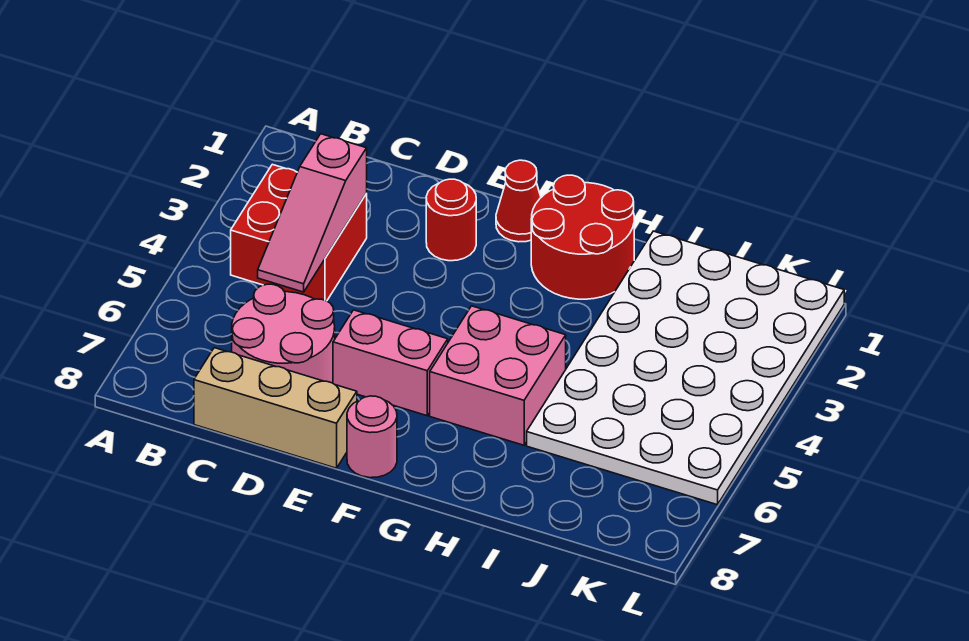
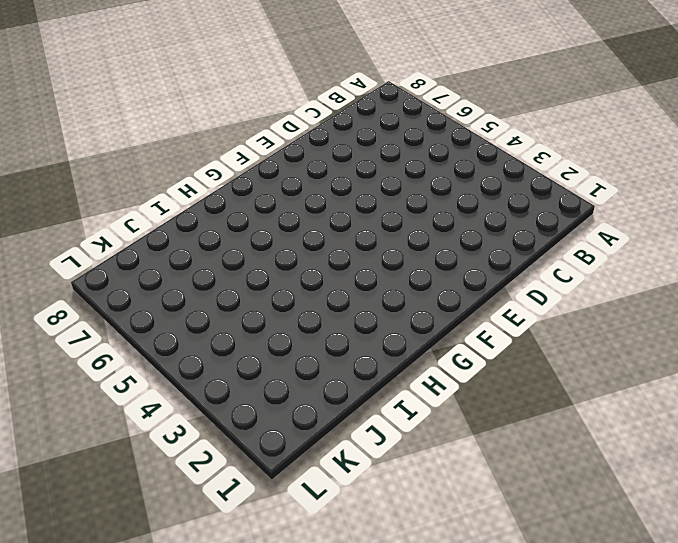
none -> red 2x2 brick [231,164,367,301]
none -> pink 2x2 round brick [232,284,335,383]

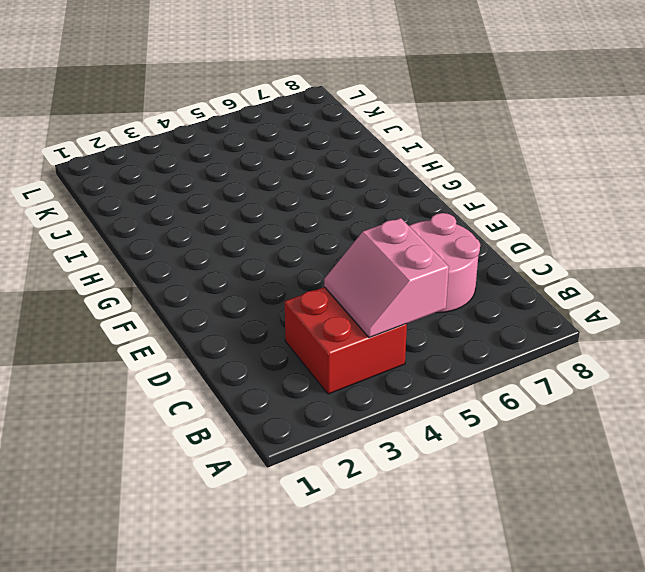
pink 2x2 slope [324,218,449,338] -> pink 1x3 slope [258,134,367,292]
none -> tan 1x3 brick [194,348,357,468]
none -> red 1x1 round brick [426,179,476,261]

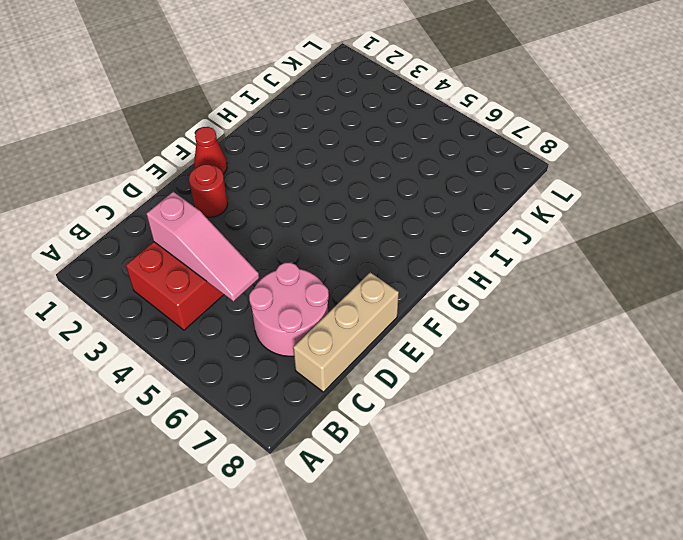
none -> pink 1x2 brick [333,310,448,416]
none -> pink 1x1 round brick [347,396,397,478]

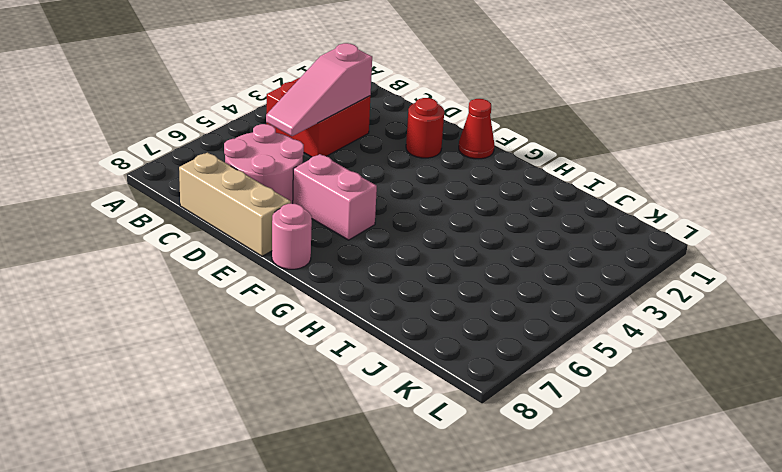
none -> red 2x2 round brick [531,175,634,299]
none -> pink 2x2 brick [430,306,566,445]

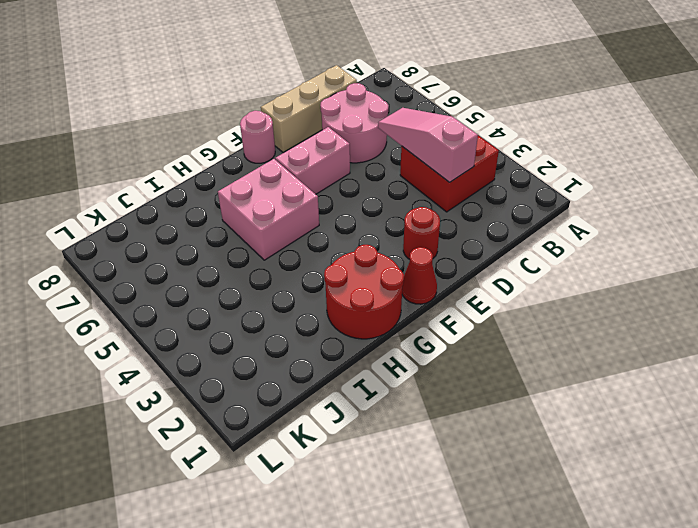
none -> white 4x6 plate [527,231,844,505]

